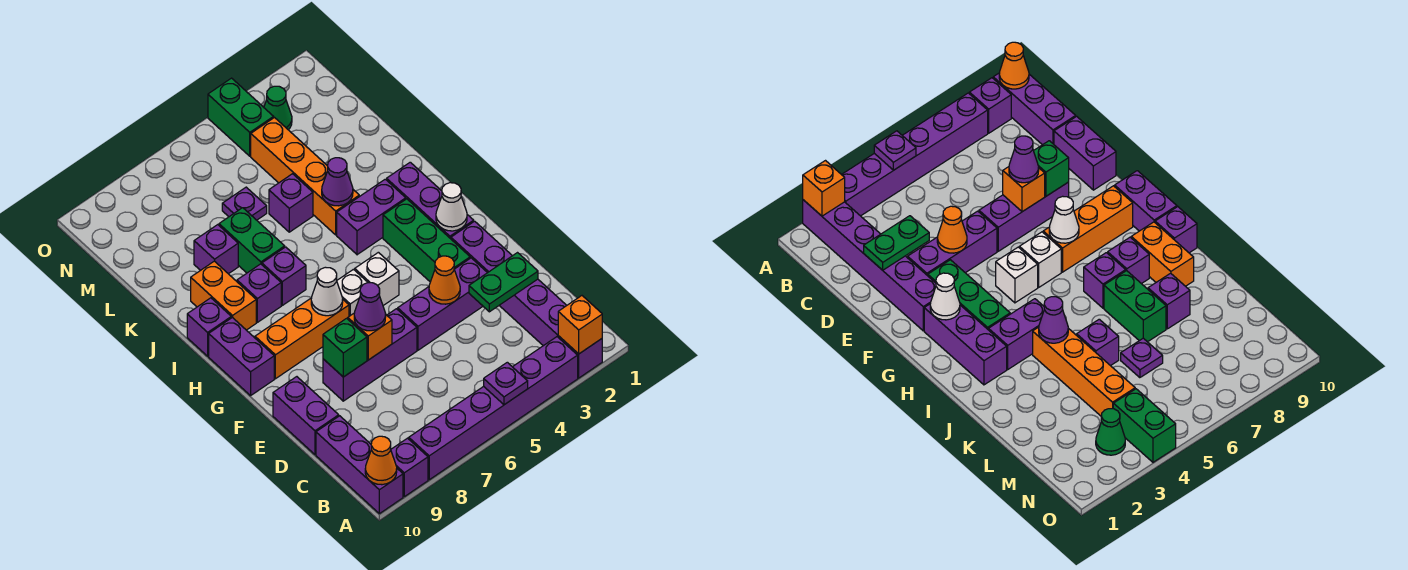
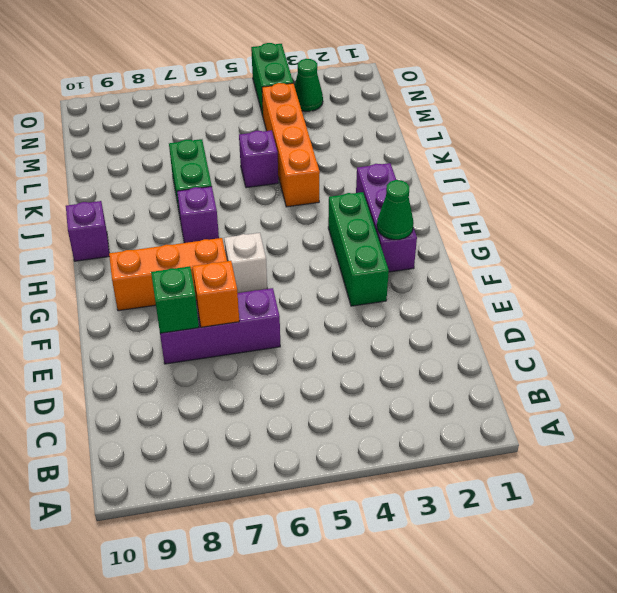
green 1x1 cone [377,180,413,240] -> white 1x1 cone [436,183,467,231]
none -> purple 1x6 brick [451,221,602,378]
none -> purple 1x6 brick [409,337,578,480]
none -> purple 1x1 brick [391,438,428,497]
none -> purple 1x3 brick [316,416,403,514]

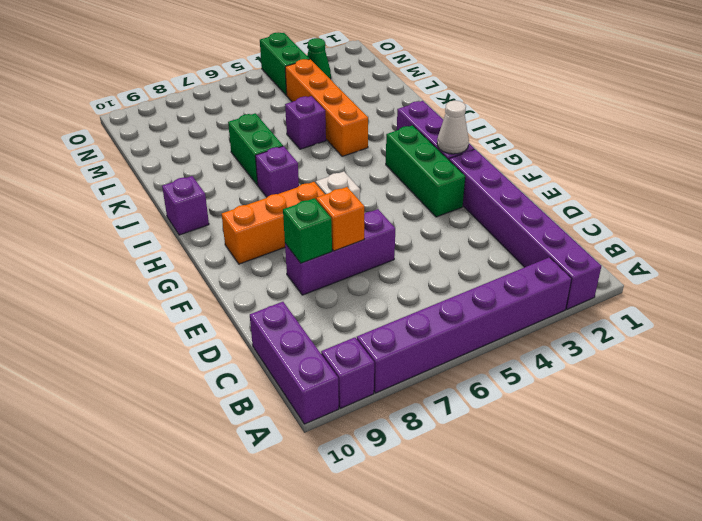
none -> purple 1x2 brick [273,377,339,455]
none -> purple 1x3 brick [398,258,487,350]
none -> white 1x1 brick [355,252,399,305]
none -> purple 1x2 brick [209,317,274,396]

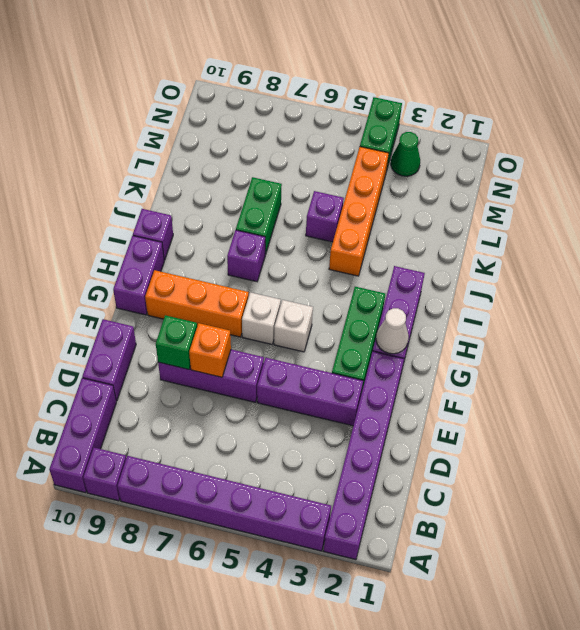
none -> purple 1x2 brick [337,179,406,255]
none -> purple 1x1 brick [237,264,281,322]
none -> orange 1x2 brick [191,261,256,330]
none -> purple 1x1 brick [194,225,238,274]

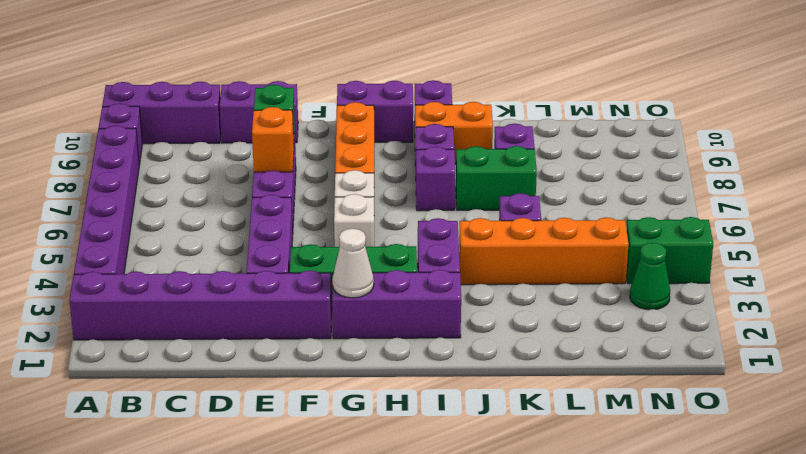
none -> purple 1x1 plate [222,187,267,220]
none -> orange 1x1 brick [558,296,602,354]
none -> purple 1x1 plate [484,362,528,405]
none -> orange 1x1 cone [365,436,397,485]

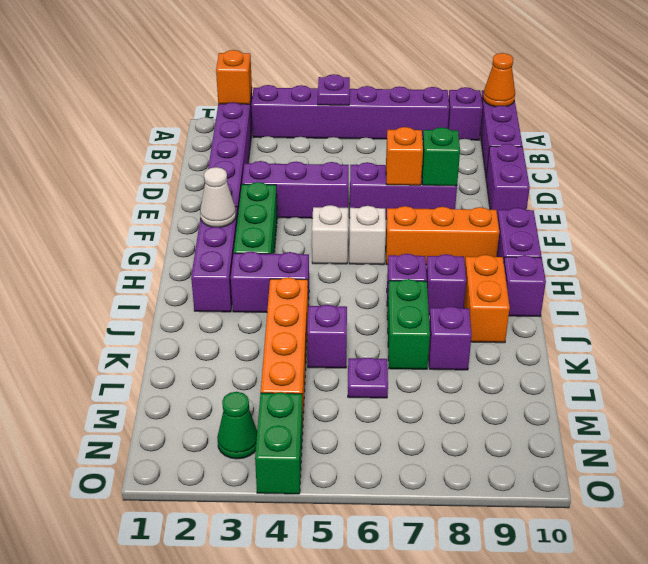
none -> green 1x2 plate [469,253,538,312]
none -> orange 1x1 cone [429,256,460,304]
none -> white 1x1 cone [311,267,343,316]
none -> purple 1x1 cone [322,158,353,206]

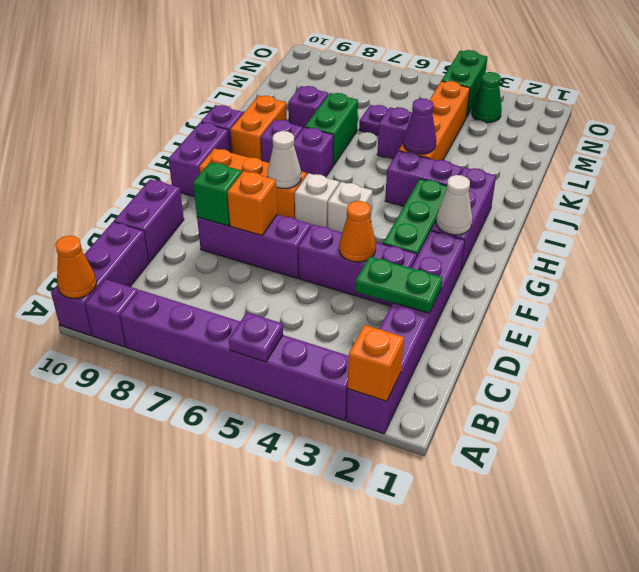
none -> purple 1x1 cone [354,283,386,331]

